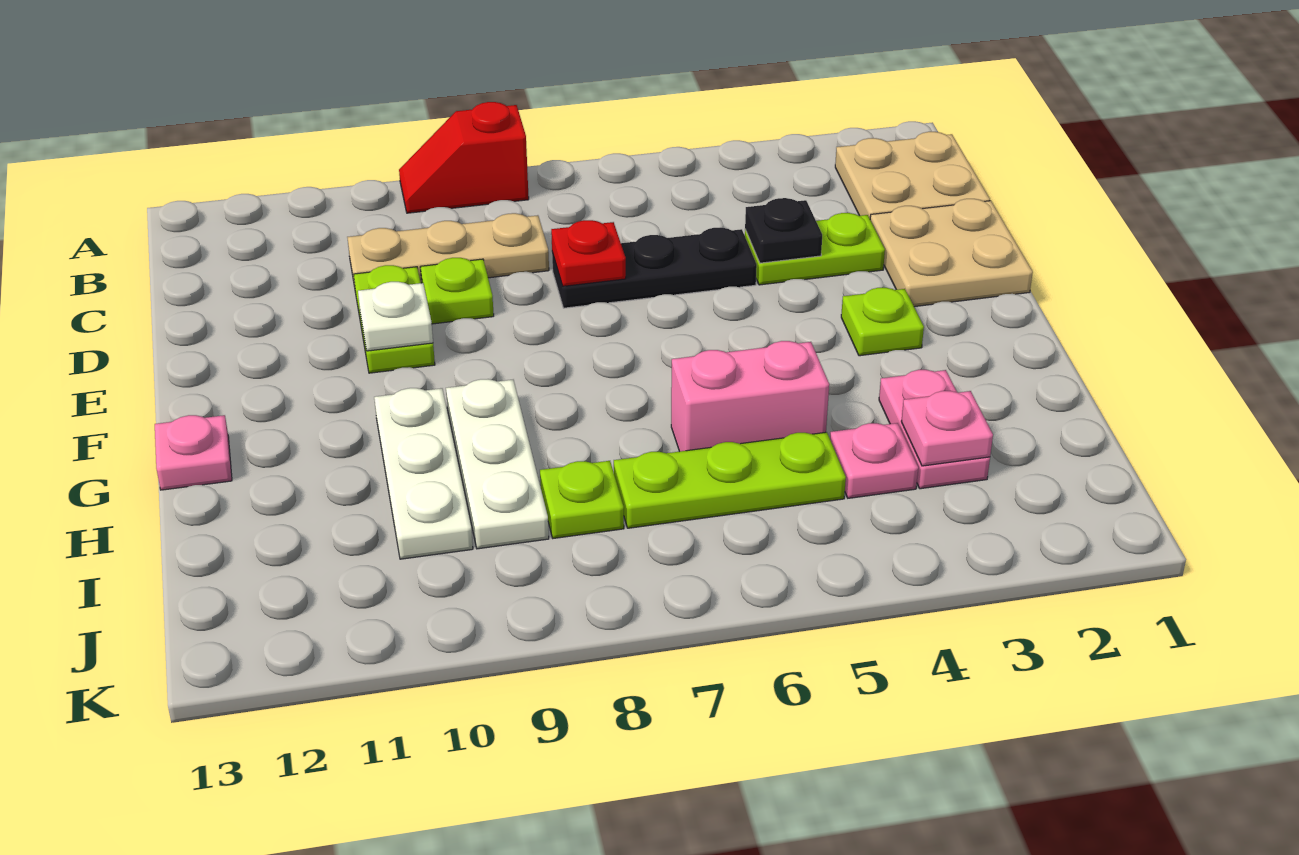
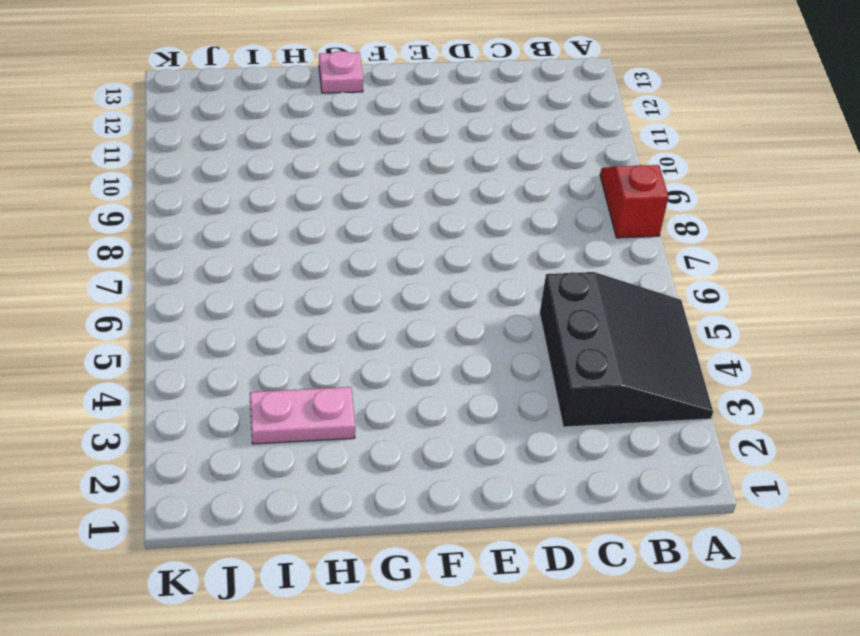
black 3x3 slope [540,272,713,427] -> none
none -> tan 2x2 plate [835,132,990,218]
none -> tan 1x3 plate [347,213,549,293]
none -> tan 2x2 plate [870,199,1033,307]

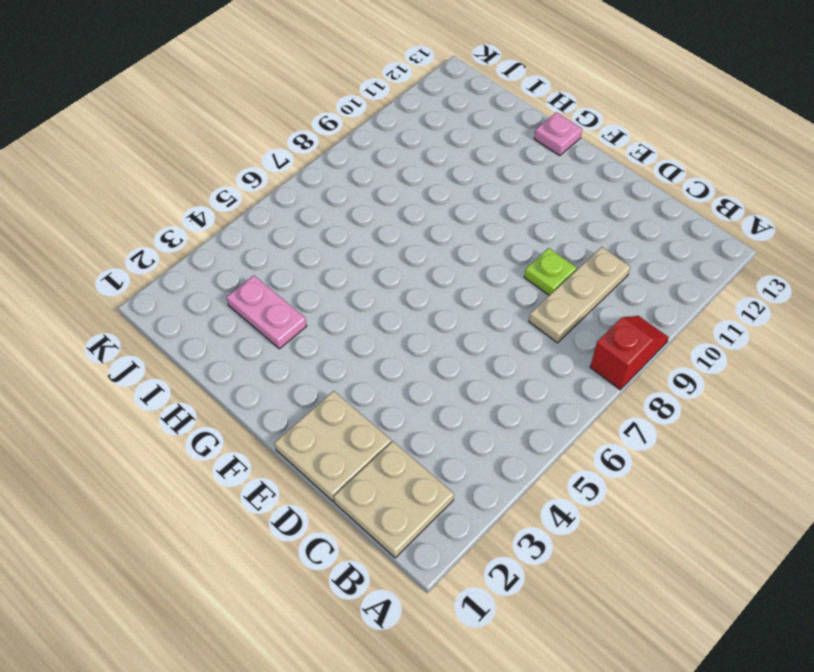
none -> lime 1x2 plate [745,213,885,285]
none -> black 1x3 plate [552,228,757,308]
none -> lime 1x2 plate [354,265,435,373]

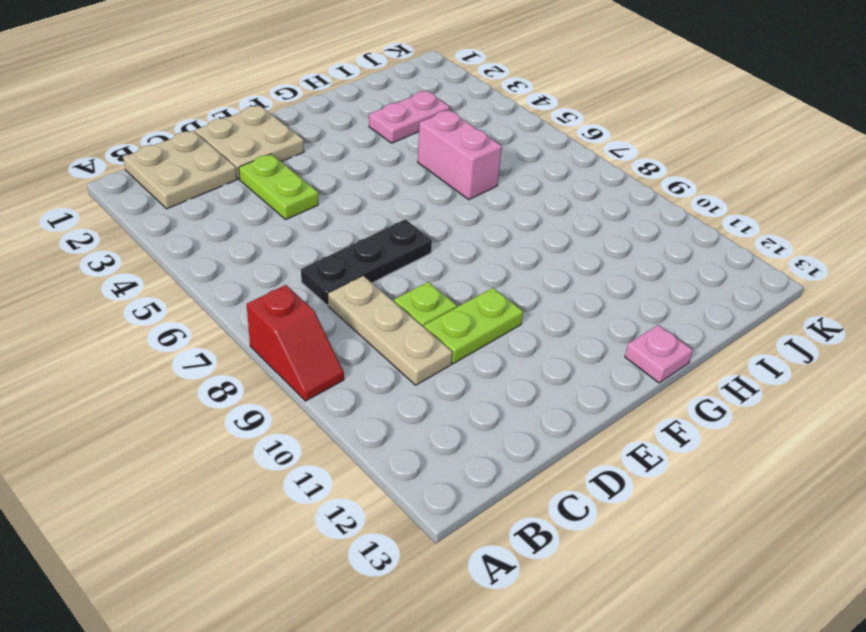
black 1x3 plate [301,219,432,305] -> black 1x3 plate turned to [552,228,757,308]
none -> lime 1x1 plate [841,288,924,356]
none -> white 1x3 plate [446,379,549,549]
none -> white 1x3 plate [374,388,473,559]

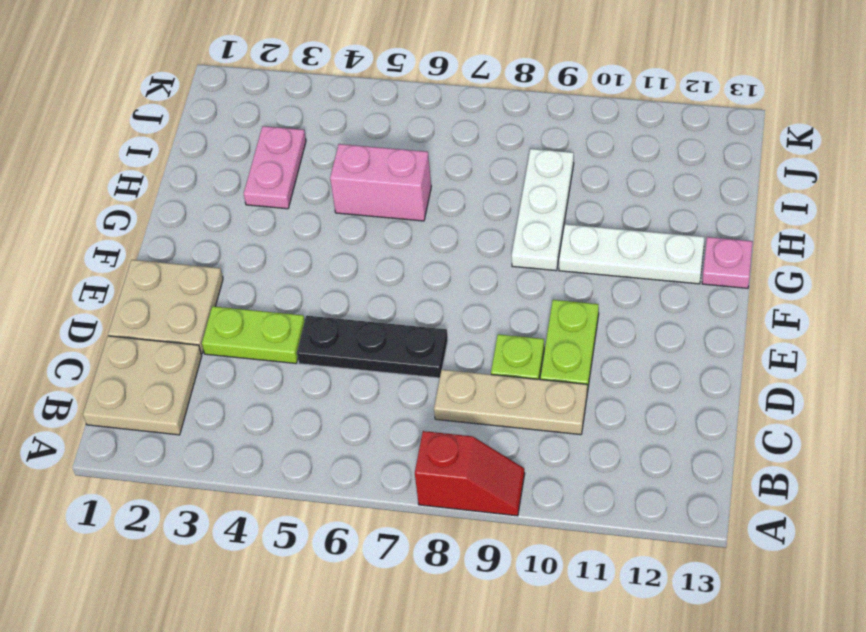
white 1x3 plate [559,224,705,284] -> white 1x3 plate turned to [374,388,473,559]
none -> lime 1x1 plate [841,288,924,356]
none -> pink 1x1 plate [830,423,918,498]
none -> lime 1x3 plate [614,432,846,528]

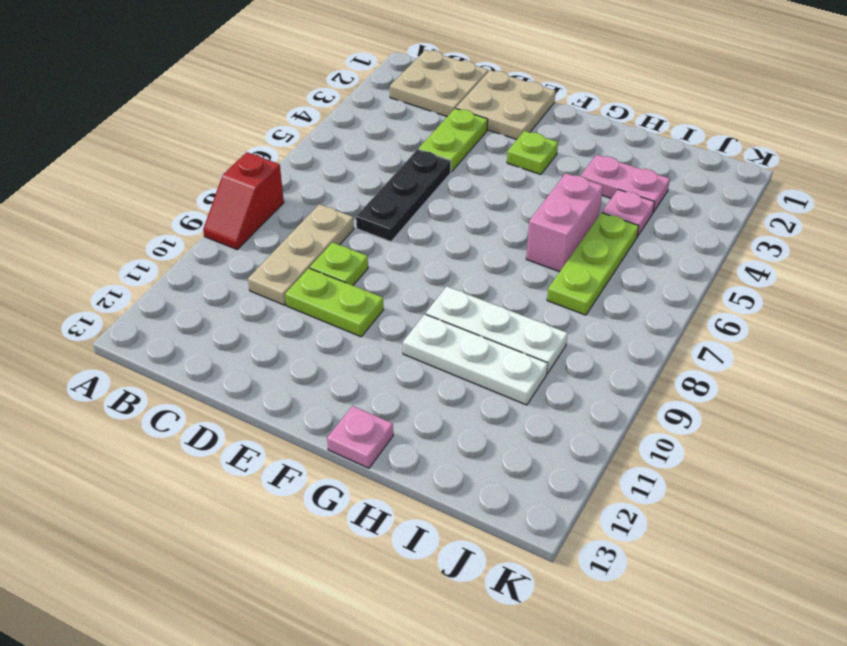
none -> lime 1x1 plate [540,461,624,538]
none -> black 1x1 plate [745,198,822,263]
none -> red 1x1 plate [551,220,626,286]

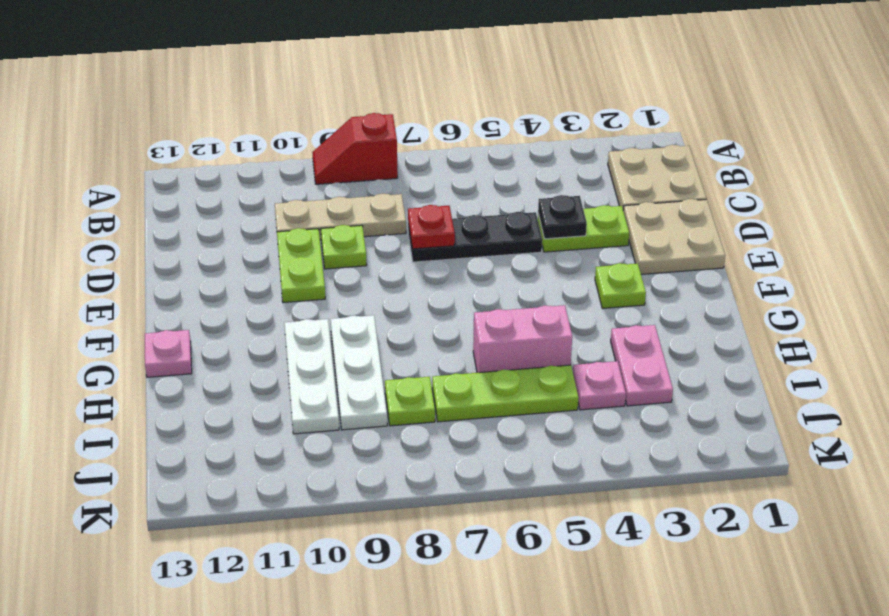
none -> white 1x1 plate [358,282,433,351]
none -> pink 1x1 plate [901,391,993,466]

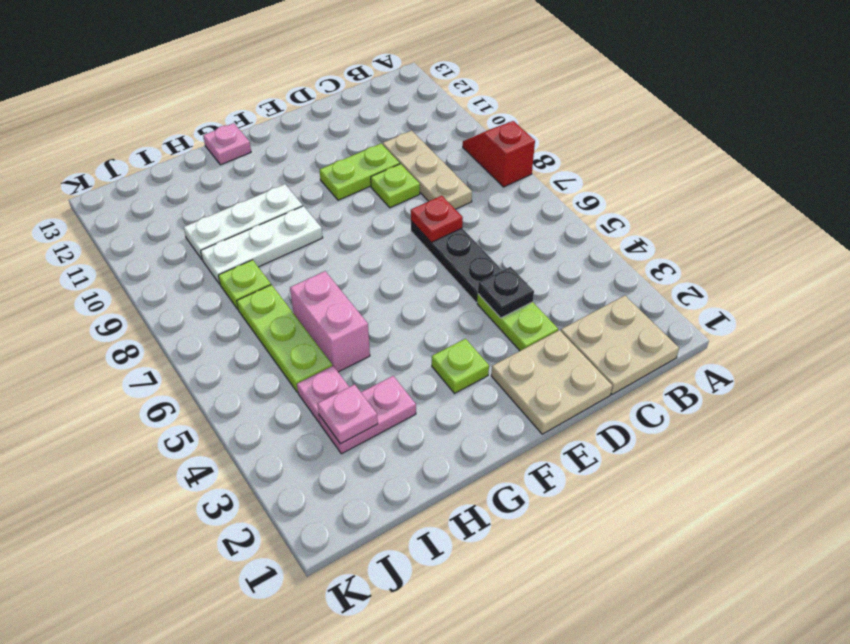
none -> white 1x1 plate [358,282,433,351]

